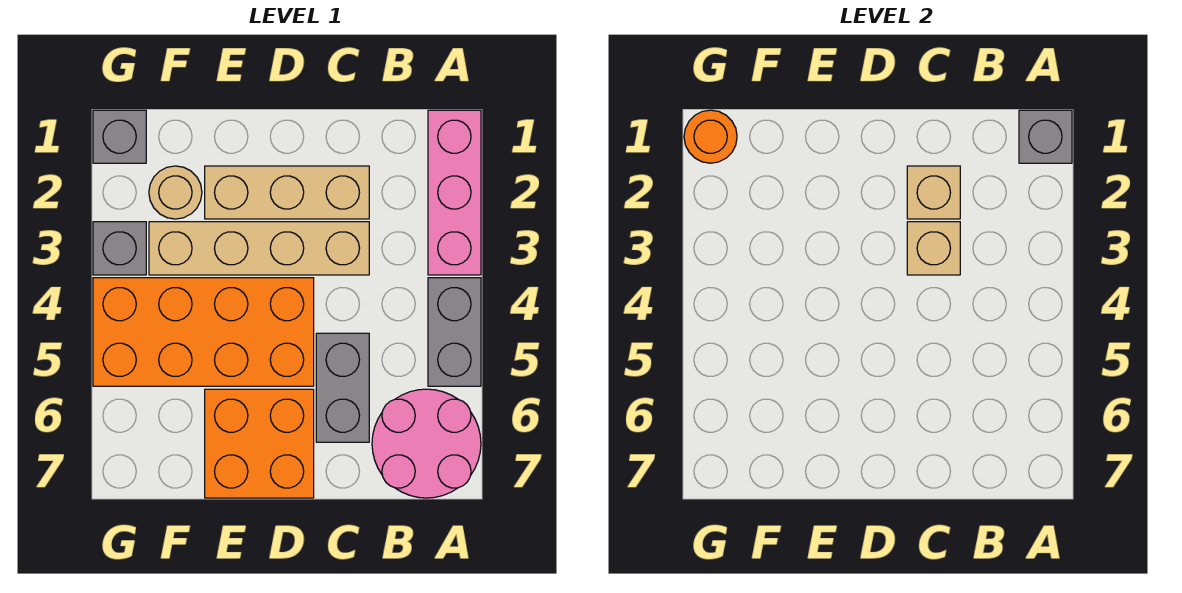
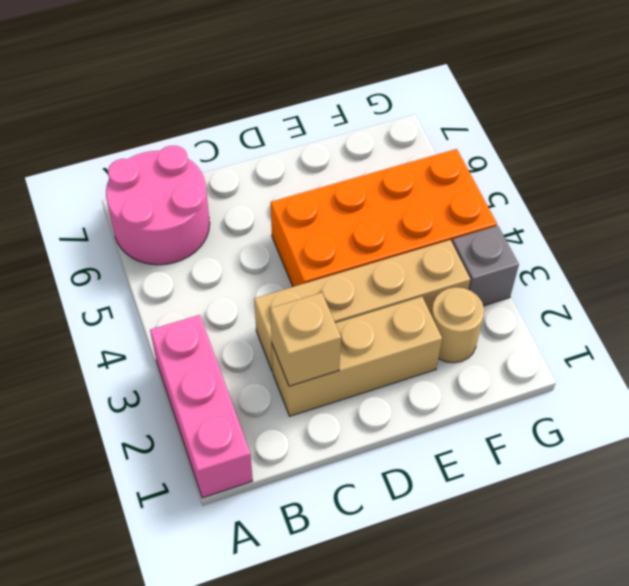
none -> grey 1x2 brick [428,278,481,386]
none -> grey 1x2 brick [316,333,369,442]
none -> orange 2x2 brick [205,389,314,498]

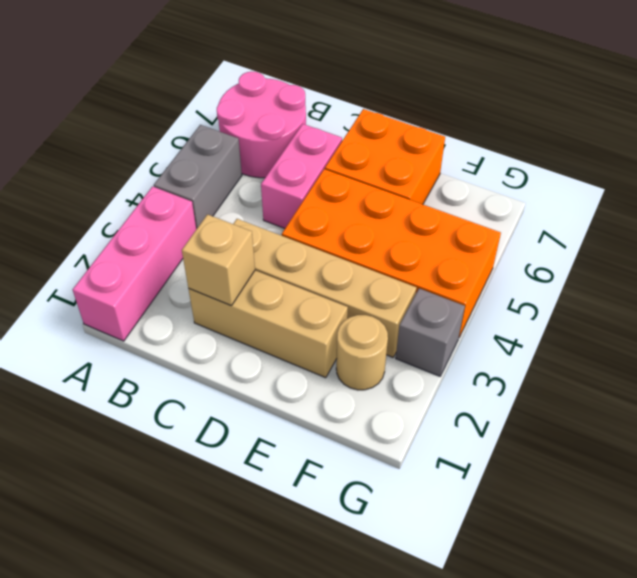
pink 1x2 brick [261,124,342,228] -> grey 1x2 brick [316,333,369,442]
none -> grey 1x1 brick [93,110,146,163]
none -> grey 1x1 brick [1019,110,1072,163]
none -> tan 1x1 brick [907,222,960,275]

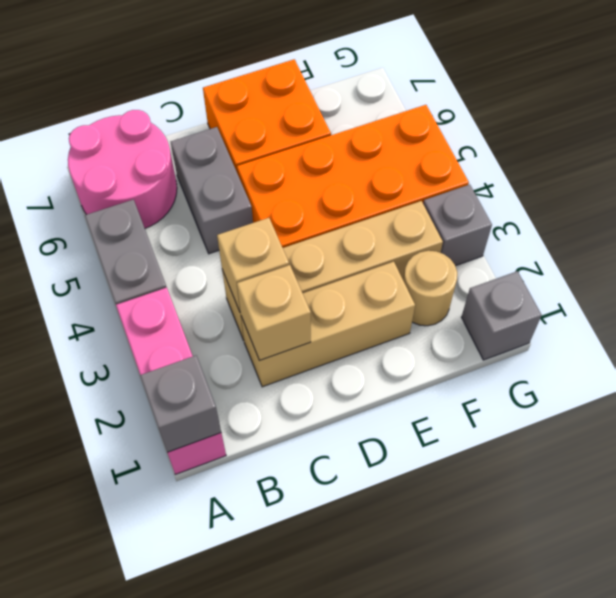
none -> orange 1x1 round brick [684,110,737,163]

